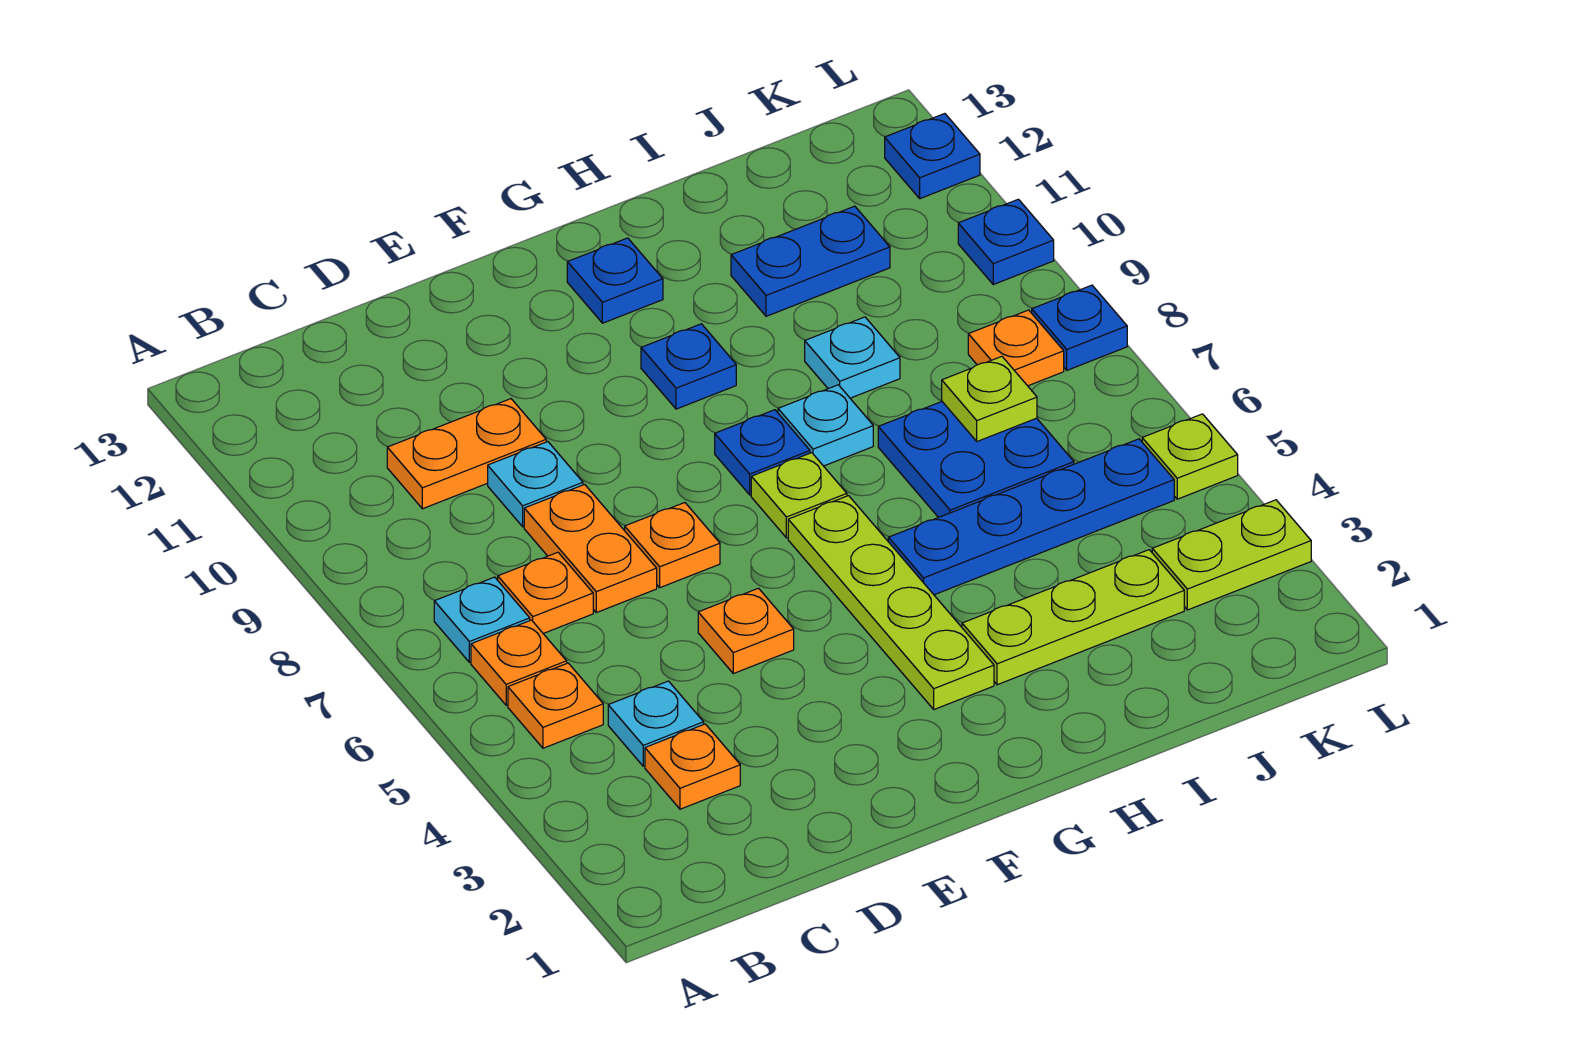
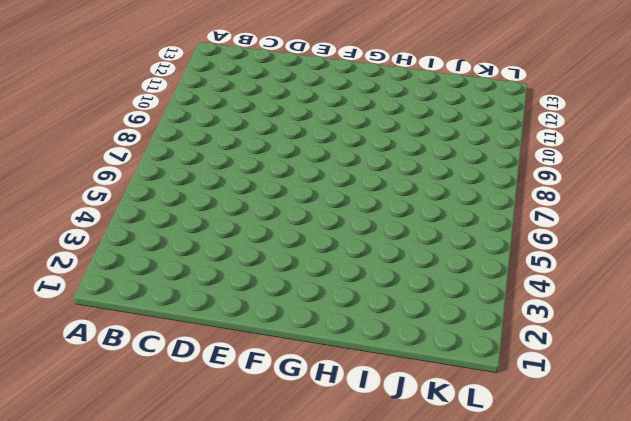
none -> orange 1x1 plate [508,663,603,748]
none -> orange 1x1 plate [471,620,567,705]
none -> cyan 1x1 plate [434,577,530,662]

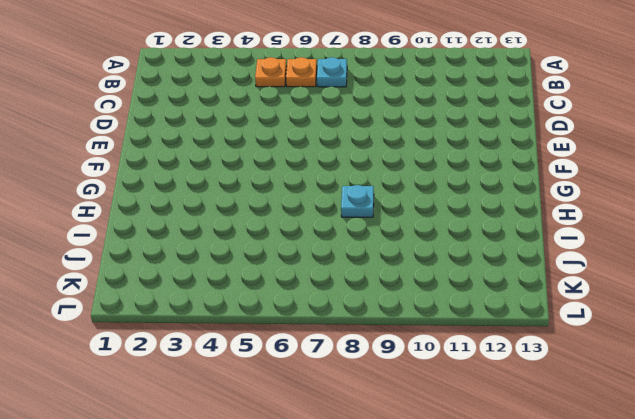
none -> orange 1x1 plate [645,724,740,809]
none -> cyan 1x1 plate [608,681,704,766]
none -> orange 1x1 plate [498,552,593,633]

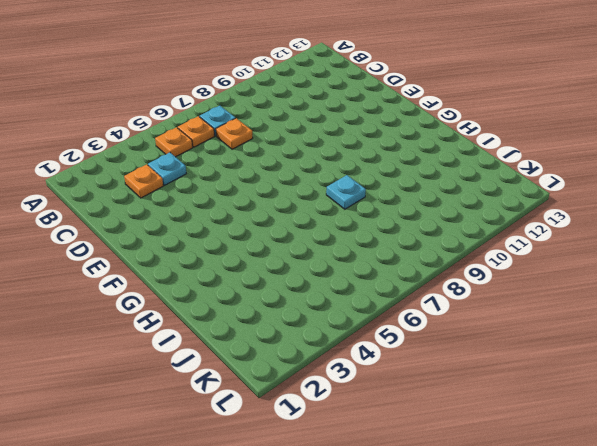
none -> orange 1x2 plate [387,399,546,509]
none -> orange 1x2 plate [524,484,657,613]
none -> cyan 1x1 plate [488,442,583,527]

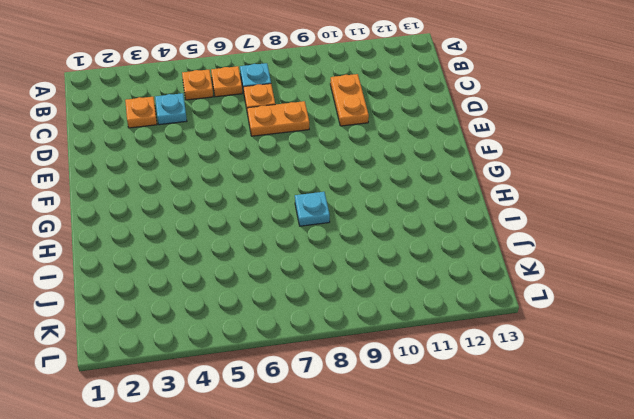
none -> cyan 1x1 plate [488,442,583,527]
none -> orange 1x1 plate [698,588,794,674]
none -> orange 1x1 plate [625,503,720,588]

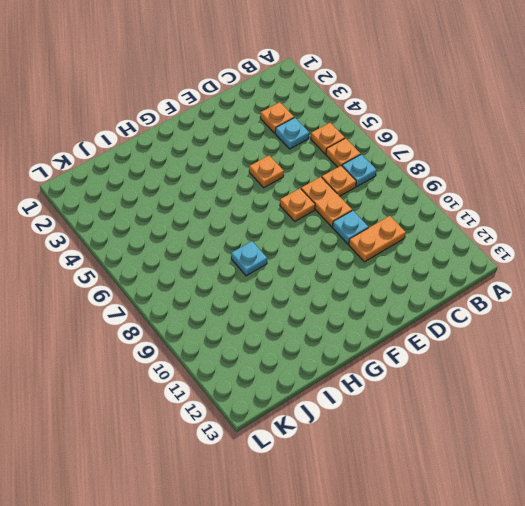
none -> lime 1x4 plate [788,496,994,709]
none -> lime 1x1 plate [751,453,847,538]
none -> blue 1x1 plate [715,410,810,495]

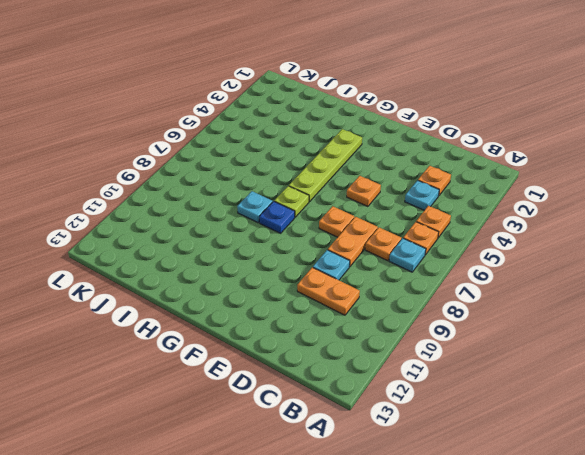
none -> blue 1x1 plate [641,324,736,409]
none -> blue 1x1 plate [567,238,663,323]
none -> lime 1x3 plate [962,550,1184,685]

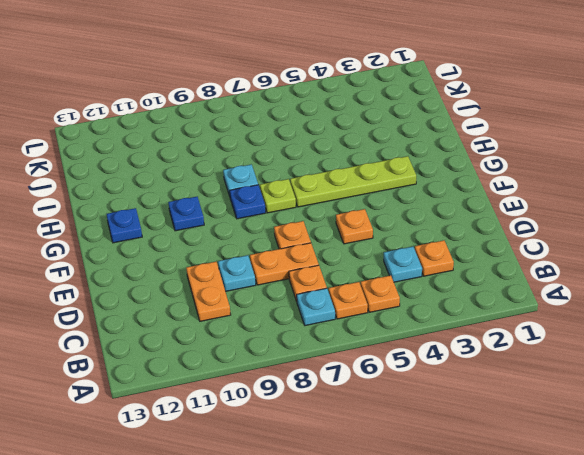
none -> lime 1x3 plate [962,550,1184,685]
none -> blue 1x4 plate [888,439,1174,595]
none -> blue 2x2 plate [878,402,1074,518]

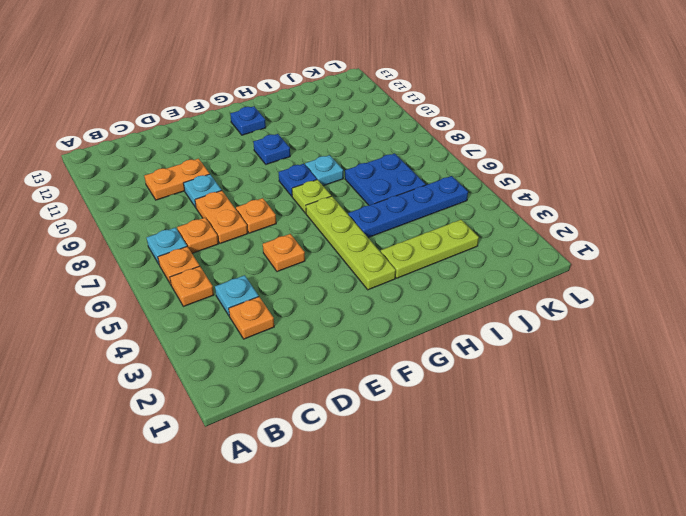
none -> cyan 1x1 plate [805,317,900,398]
none -> blue 1x2 plate [731,206,890,316]
none -> lime 1x2 plate [1152,500,1311,610]

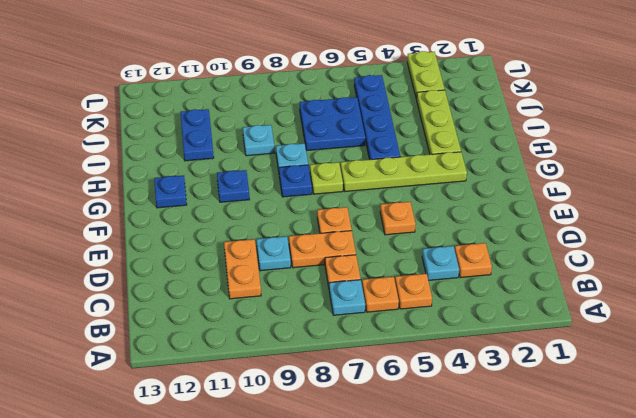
none -> orange 1x1 plate [968,310,1064,386]
none -> lime 1x1 plate [1142,414,1238,499]
none -> blue 1x1 plate [1032,285,1127,370]

